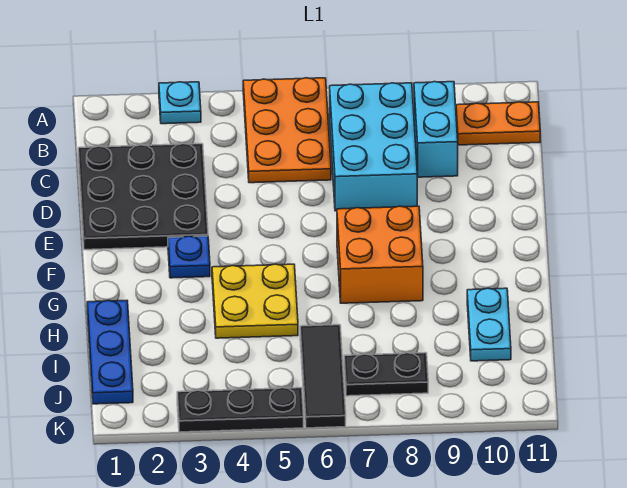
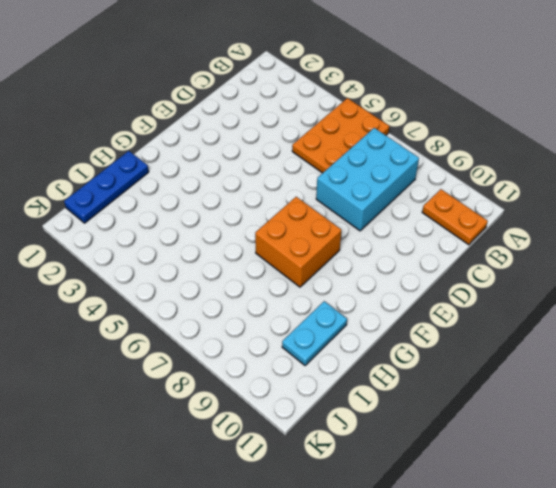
none -> cyan 1x1 plate [159,82,201,124]
none -> cyan 1x2 brick [414,82,458,177]
none -> black 3x3 plate [78,144,208,250]

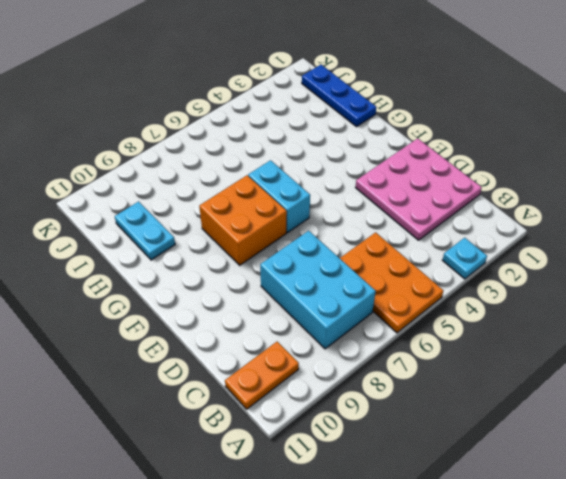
pink 3x3 plate [356,138,482,240] -> black 3x3 plate [78,144,208,250]
cyan 1x2 brick [248,160,310,232] -> cyan 1x2 brick moved to [414,82,458,177]
none -> blue 1x1 plate [168,236,210,278]
none -> yellow 2x2 plate [212,264,298,338]
none -> black 1x3 tile [300,325,346,428]

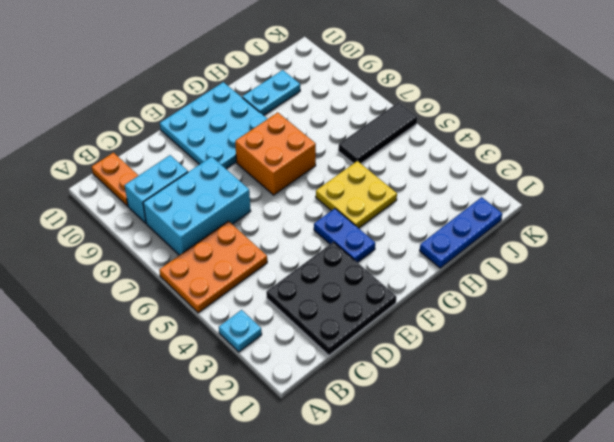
cyan 3x3 plate [160,82,267,169] -> none
blue 1x2 plate [314,209,375,263] -> blue 1x1 plate [168,236,210,278]
none -> black 1x2 plate [344,353,428,396]
none -> black 1x3 plate [177,388,304,432]

